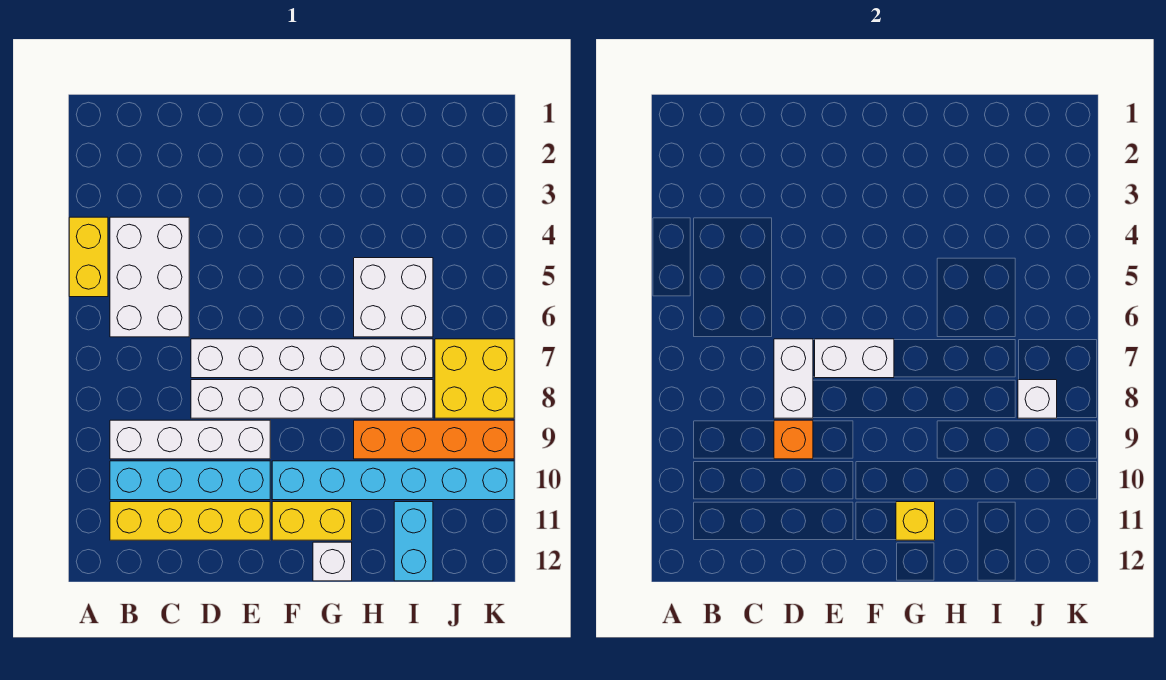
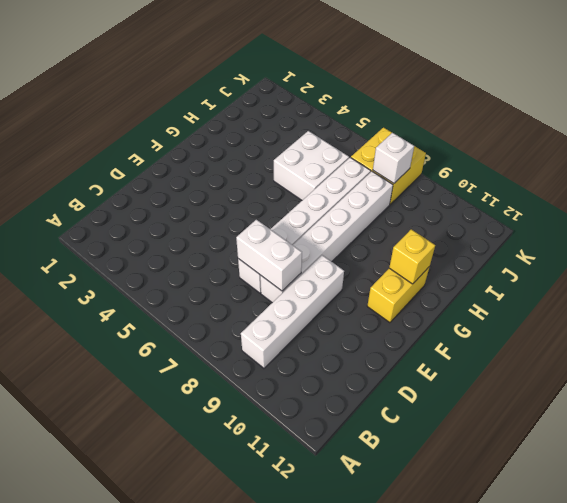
none -> yellow 1x2 brick [69,217,108,297]
none -> white 2x3 brick [110,217,189,337]
none -> cyan 1x4 brick [110,461,270,500]

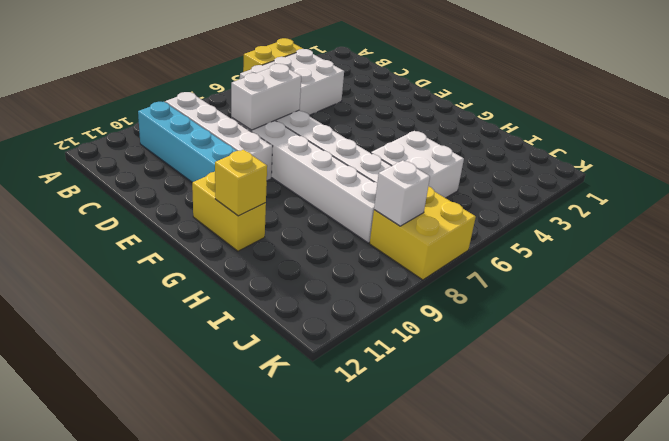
none -> yellow 1x4 brick [110,502,270,540]
none -> cyan 1x6 brick [272,461,514,500]
none -> white 1x1 brick [313,542,352,581]

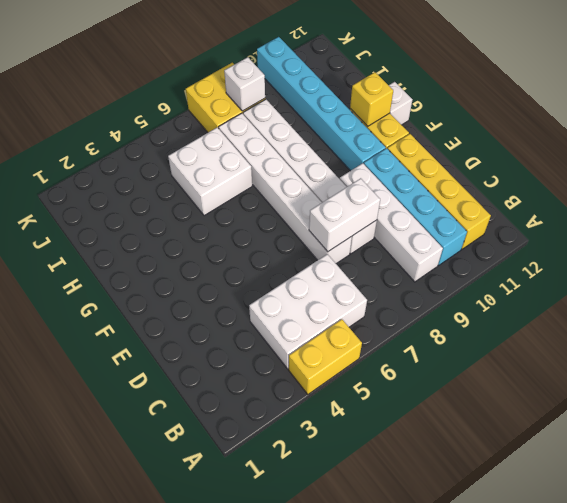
none -> orange 1x4 brick [354,420,514,459]
none -> cyan 1x2 brick [394,502,433,581]
none -> orange 1x1 brick [774,420,813,459]

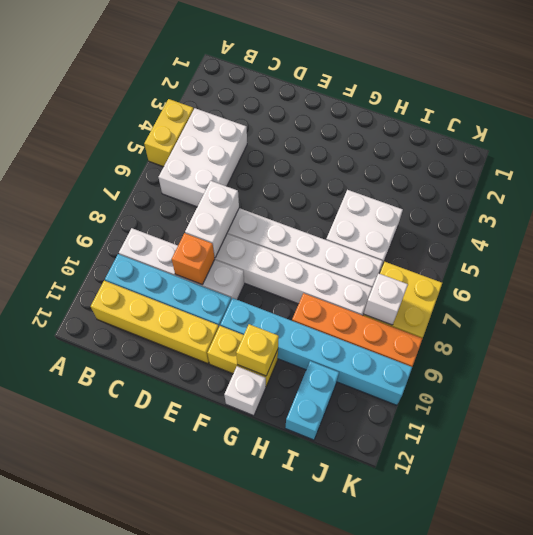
none -> white 1x2 brick [815,339,894,378]

